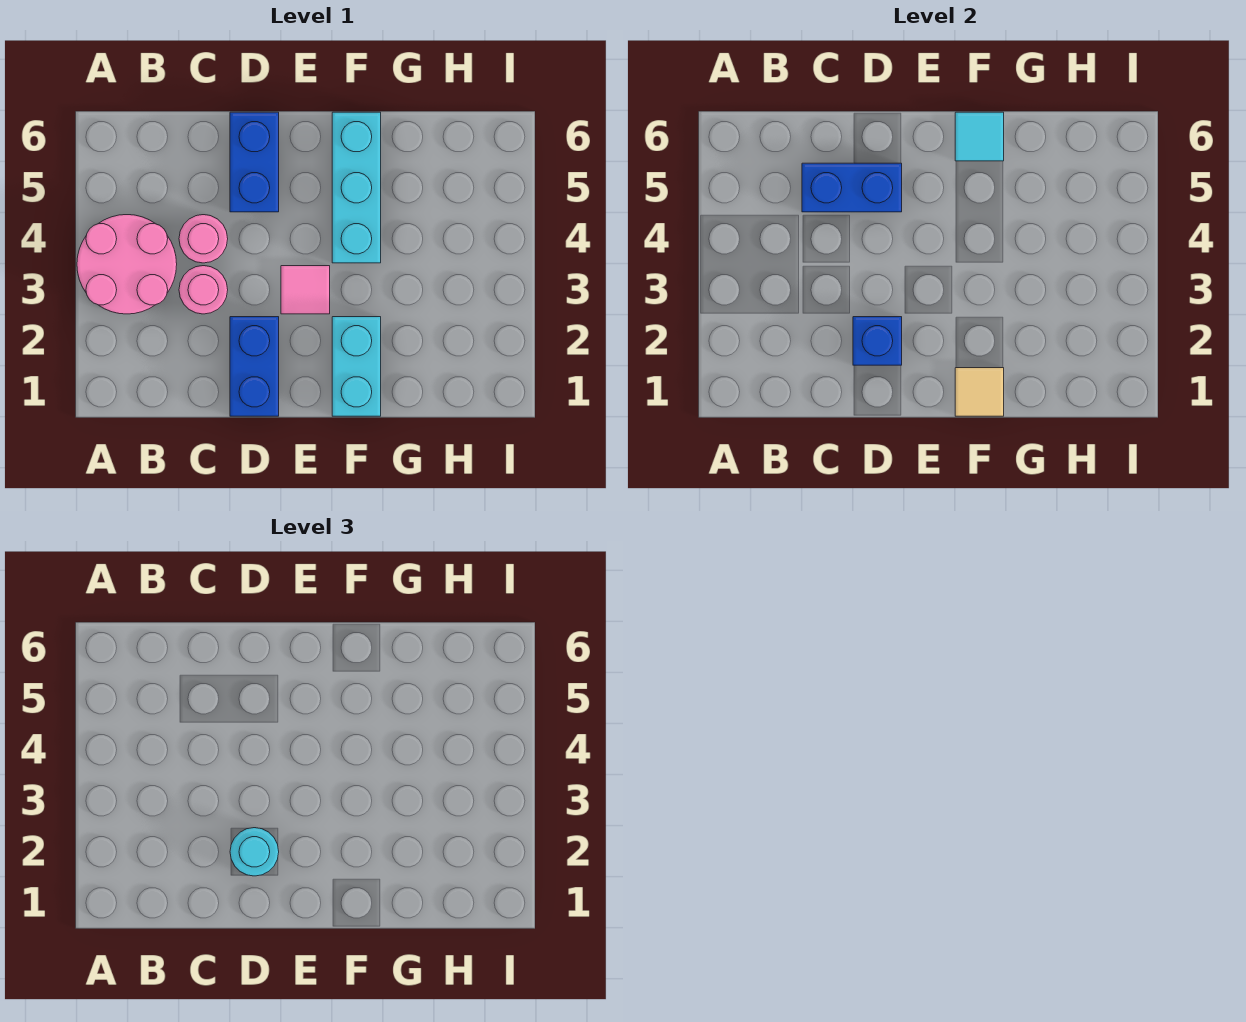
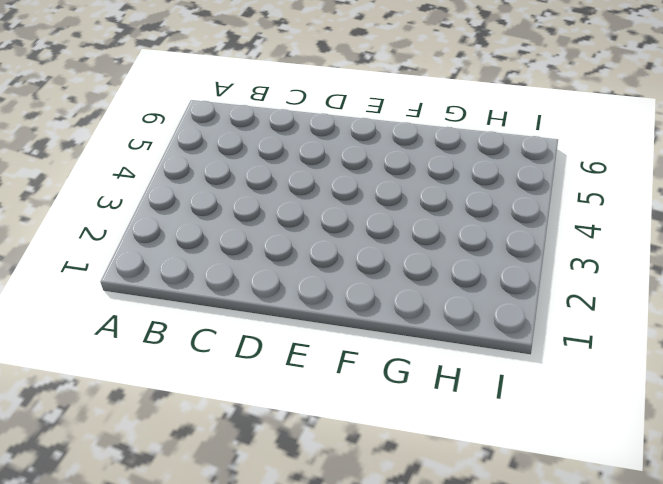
none -> pink 2x2 round brick [77,215,177,314]
none -> pink 1x1 round brick [179,266,228,314]
none -> pink 1x1 round brick [179,215,228,263]

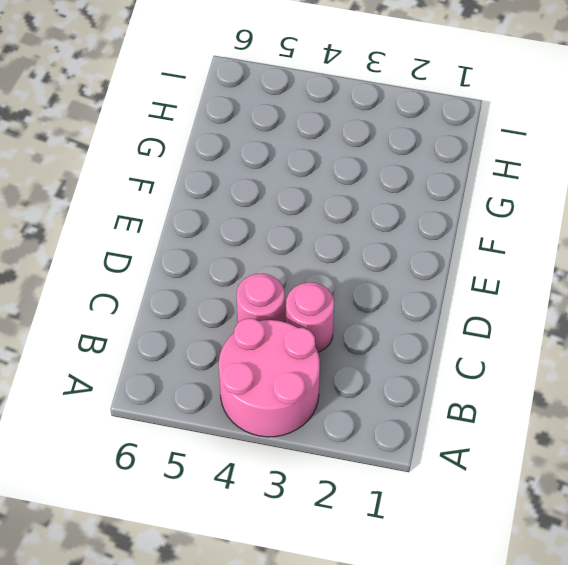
none -> blue 1x2 brick [230,317,279,416]
none -> blue 1x2 brick [230,112,279,212]
none -> pink 1x1 tile [281,266,330,314]

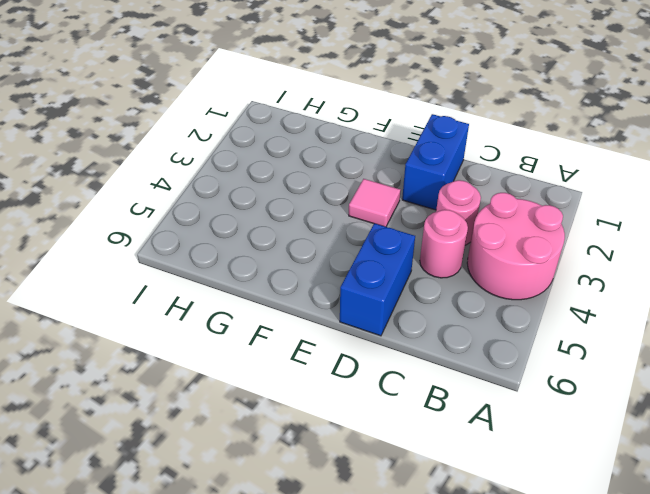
none -> cyan 1x2 brick [332,317,381,416]
none -> cyan 1x3 brick [332,112,381,263]
none -> blue 1x2 brick [802,163,902,212]

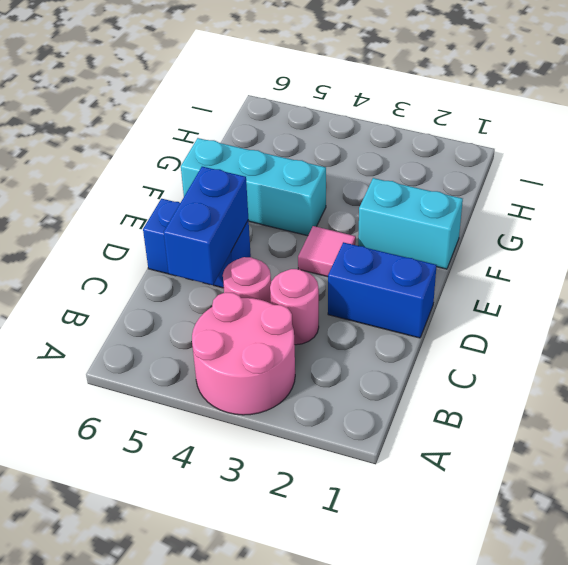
none -> blue 1x1 brick [853,317,902,365]
none -> tan 1x1 tile [955,368,1004,416]
none -> cyan 1x1 tile [955,112,1004,161]

